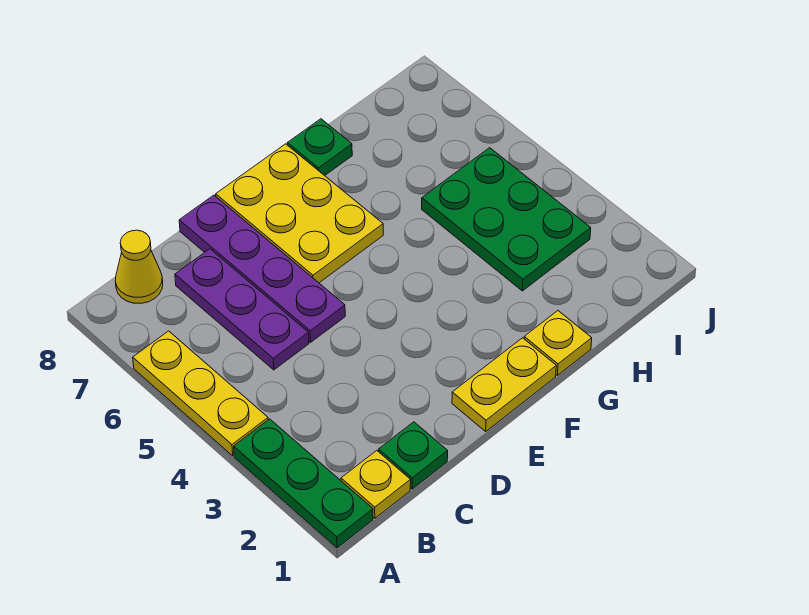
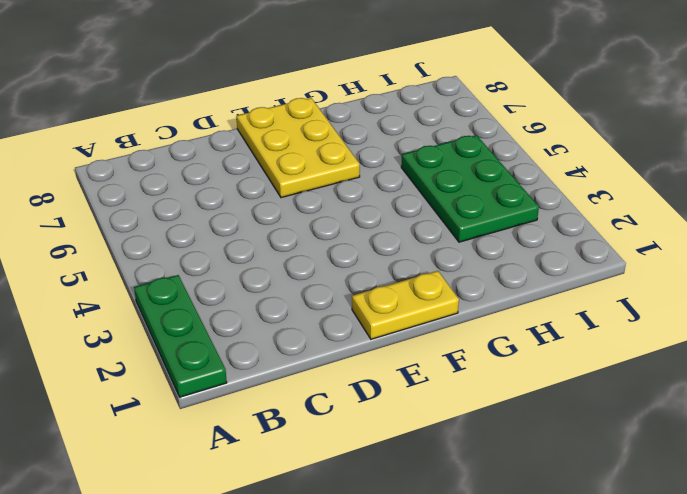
none -> yellow 1x3 plate [133,331,268,456]
none -> yellow 1x1 plate [341,451,411,518]
none -> yellow 1x1 cone [115,230,163,303]

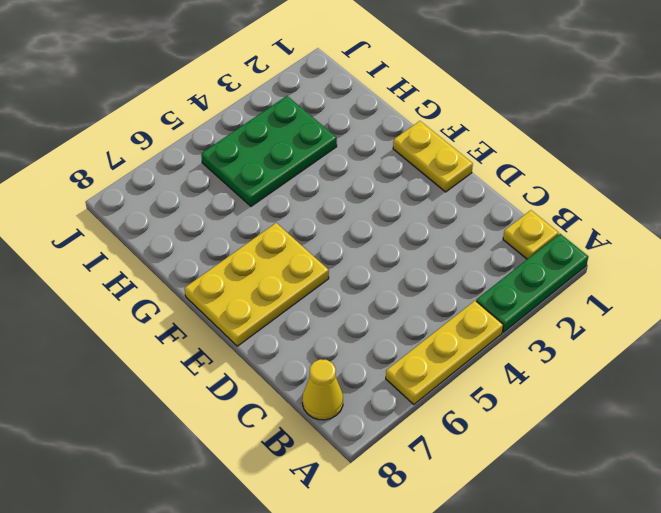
none -> green 1x1 plate [379,422,448,489]
none -> purple 1x3 plate [175,249,309,370]
none -> purple 1x4 plate [179,195,345,342]

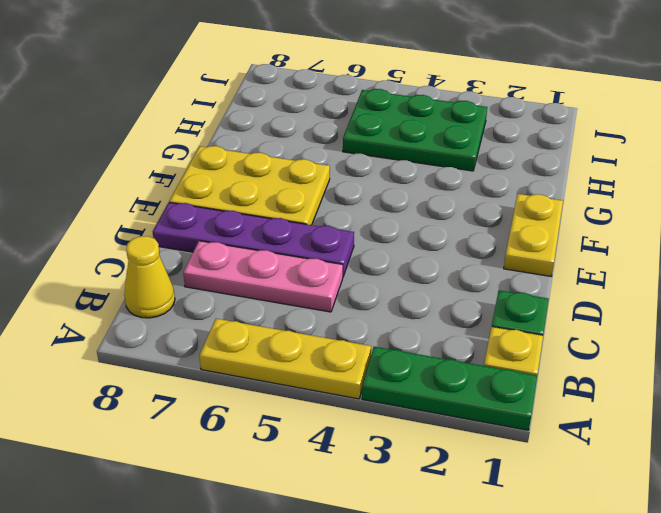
pink 1x3 plate [183,241,343,312] -> purple 1x3 plate [175,249,309,370]
none -> yellow 1x1 plate [524,311,592,375]
none -> green 1x1 plate [287,119,352,176]

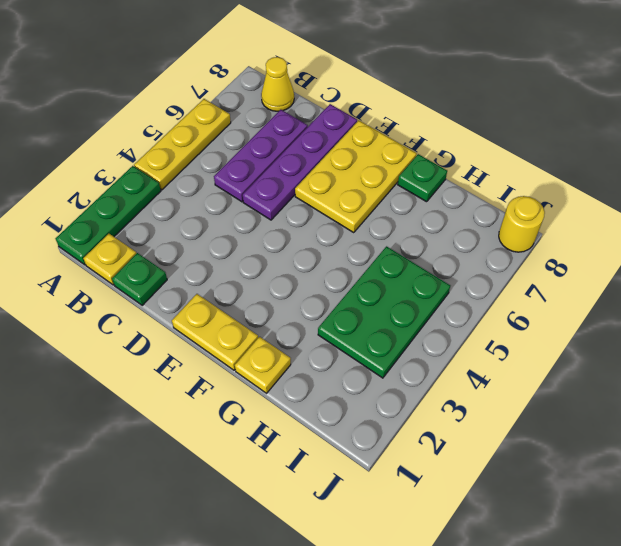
yellow 1x1 round brick [499,196,545,252] -> none

